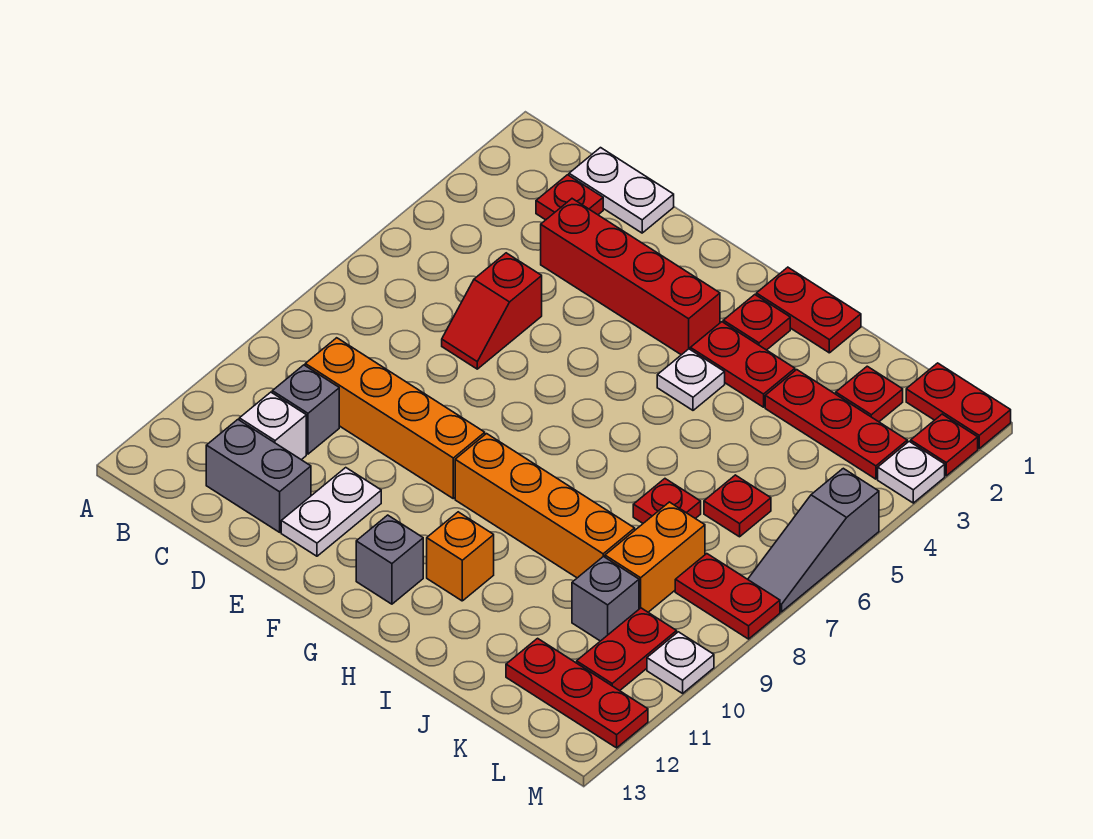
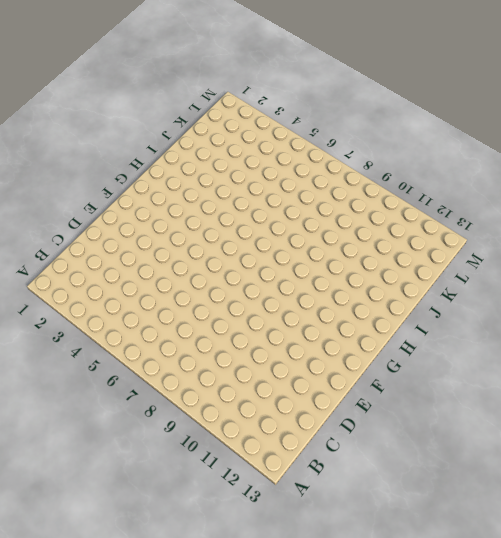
none -> white 1x2 plate [569,148,674,233]
none -> red 1x1 plate [536,175,603,220]
none -> orange 1x4 brick [305,338,485,499]
none -> grey 1x1 brick [272,365,339,454]

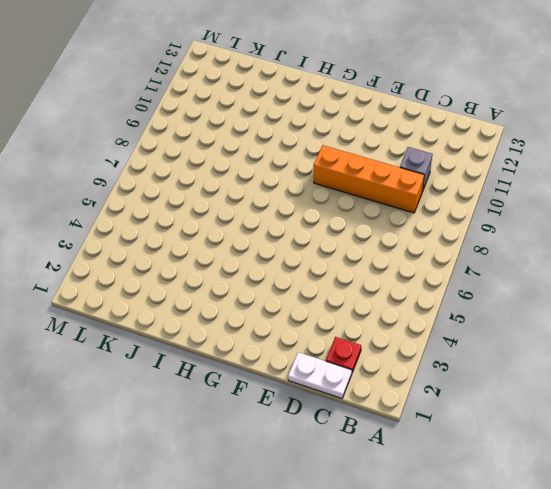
none -> white 1x1 brick [239,392,306,460]
none -> grey 1x2 brick [206,420,311,532]
none -> red 1x4 brick [541,199,720,355]
none -> red 1x2 slope [442,253,542,369]

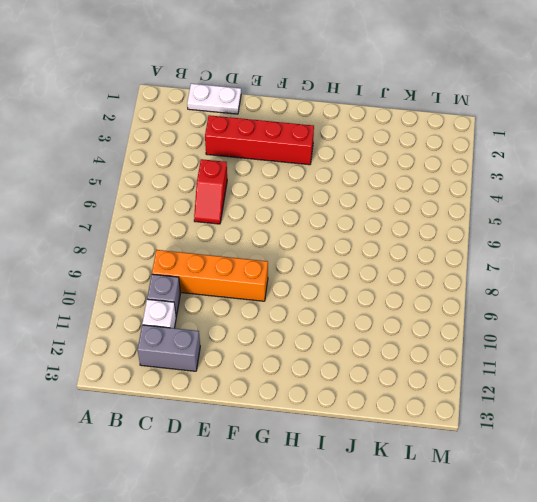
none -> red 1x1 plate [536,175,603,220]
none -> white 1x2 plate [281,468,381,556]
none -> orange 1x4 brick [455,434,635,578]
none -> grey 1x1 brick [356,515,423,604]

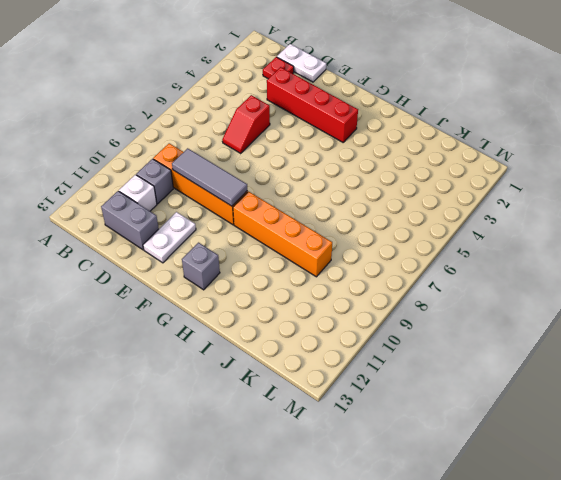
grey 1x3 tile [172,148,247,206] -> none
none -> red 1x2 plate [756,267,861,353]
none -> red 1x1 plate [723,295,790,350]
none -> red 1x2 plate [690,322,795,407]
none -> white 1x1 plate [657,349,725,410]

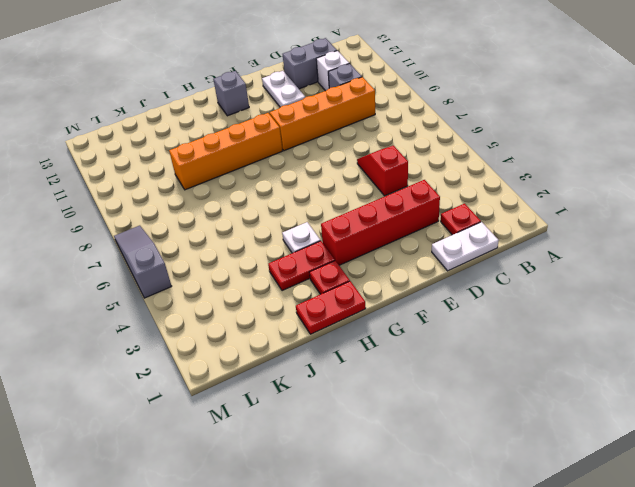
none -> orange 1x1 brick [427,512,494,601]
none -> red 1x3 plate [765,370,907,479]
none -> red 1x1 plate [633,479,701,523]
none -> red 1x1 plate [836,366,903,422]

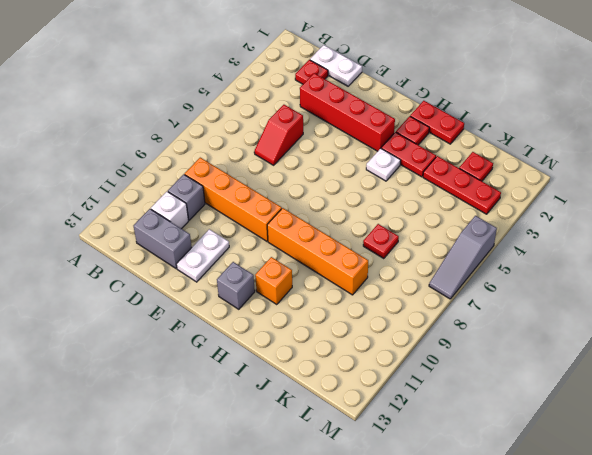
none -> red 1x1 plate [704,475,771,537]
none -> orange 1x2 brick [605,502,705,612]
none -> grey 1x1 brick [572,556,639,641]
none -> red 1x3 plate [506,638,648,748]

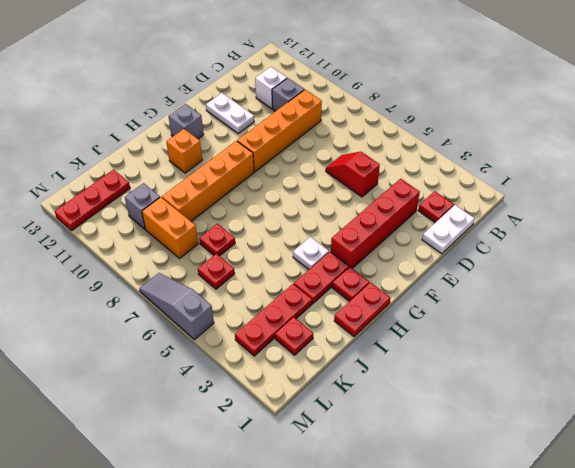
none -> grey 1x2 brick [206,420,311,532]
none -> red 1x2 plate [906,363,1011,448]
none -> red 1x2 plate [675,554,780,639]
none -> red 1x2 plate [577,608,677,691]

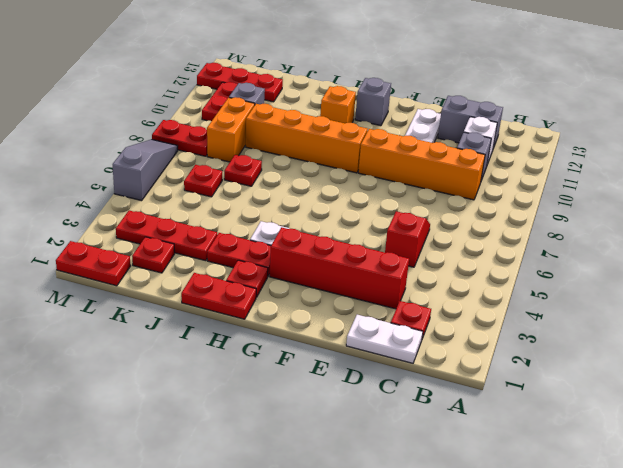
none -> red 1x1 plate [911,414,978,476]
none -> white 1x1 plate [878,442,945,503]
none -> white 1x1 plate [647,632,714,693]

